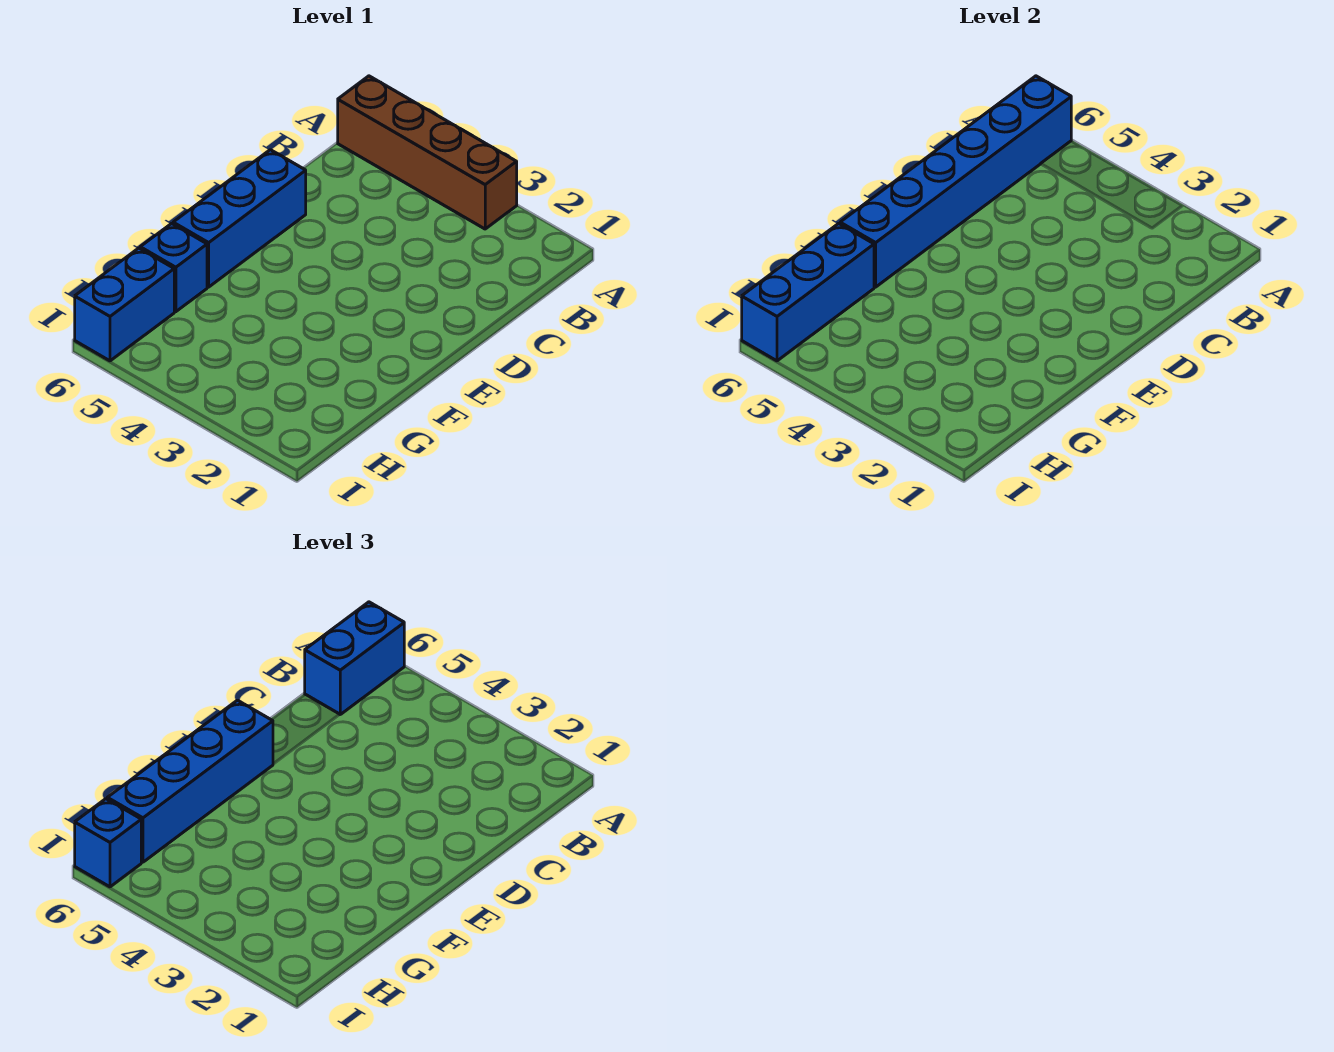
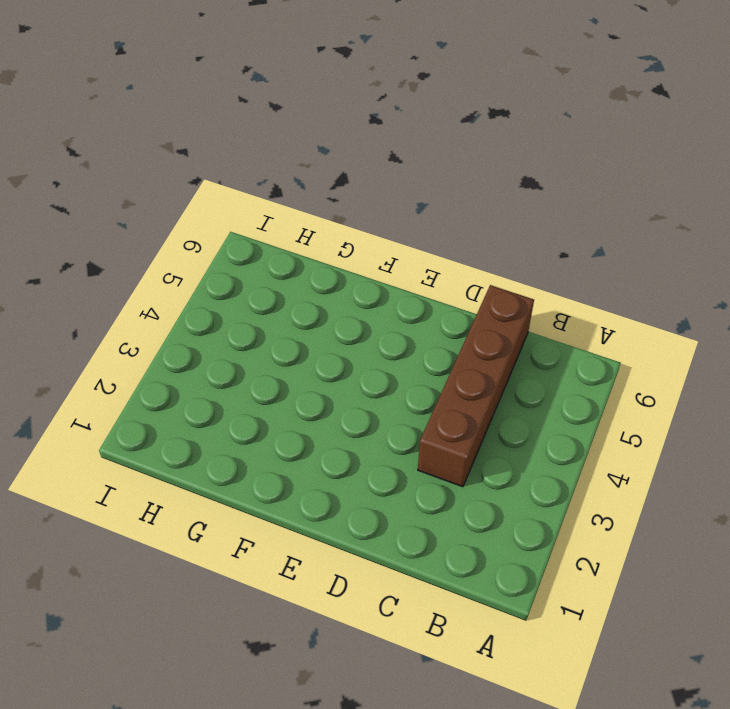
brown 1x4 brick [418,285,534,487] -> brown 1x4 brick moved to [338,76,517,229]
none -> blue 1x3 brick [173,150,306,287]
none -> blue 1x1 brick [140,223,207,312]

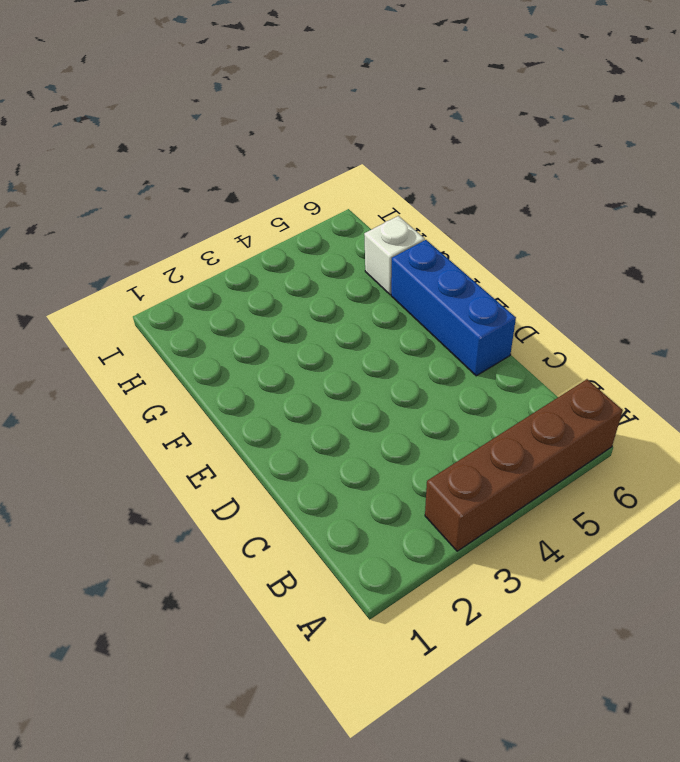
white 1x1 brick [364,216,425,295] -> blue 1x1 brick [140,223,207,312]
none -> blue 1x2 brick [75,248,174,361]
none -> blue 1x6 brick [840,76,1071,287]

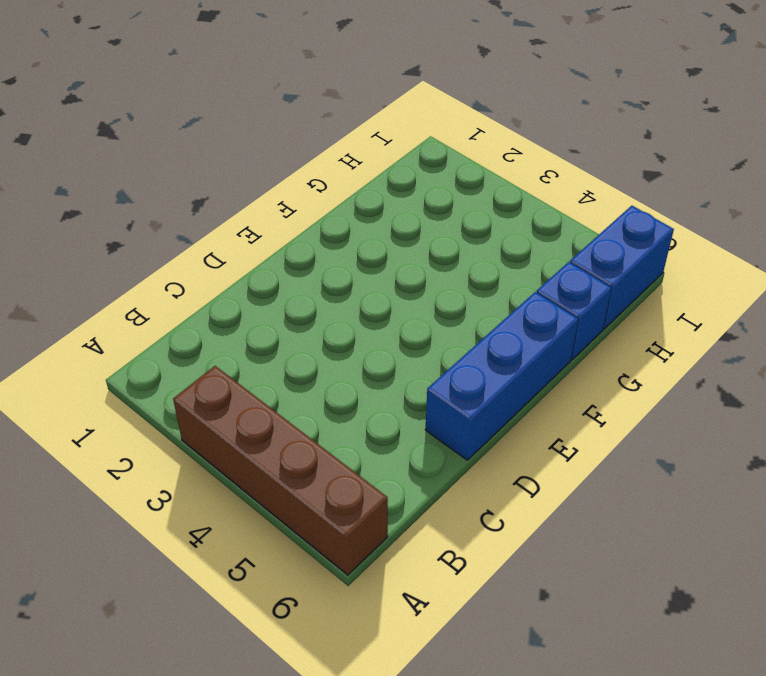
none -> blue 1x6 brick [840,76,1071,287]
none -> blue 1x3 brick [742,223,874,361]

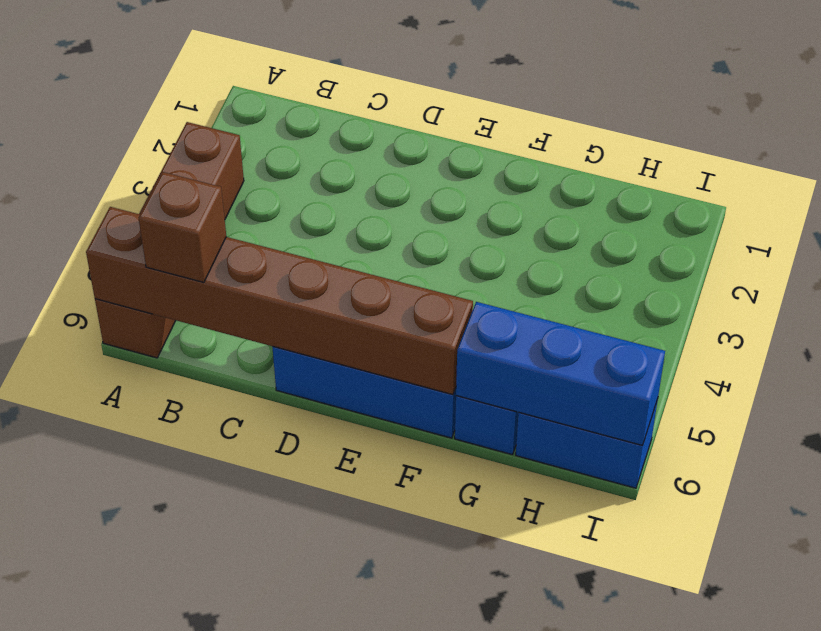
brown 1x6 brick [86,207,473,395] -> blue 1x6 brick [840,76,1071,287]
brown 1x1 brick [139,172,226,282] -> blue 1x2 brick [305,602,404,714]
none -> blue 1x4 brick [107,700,273,862]
none -> blue 1x1 brick [75,799,141,887]

